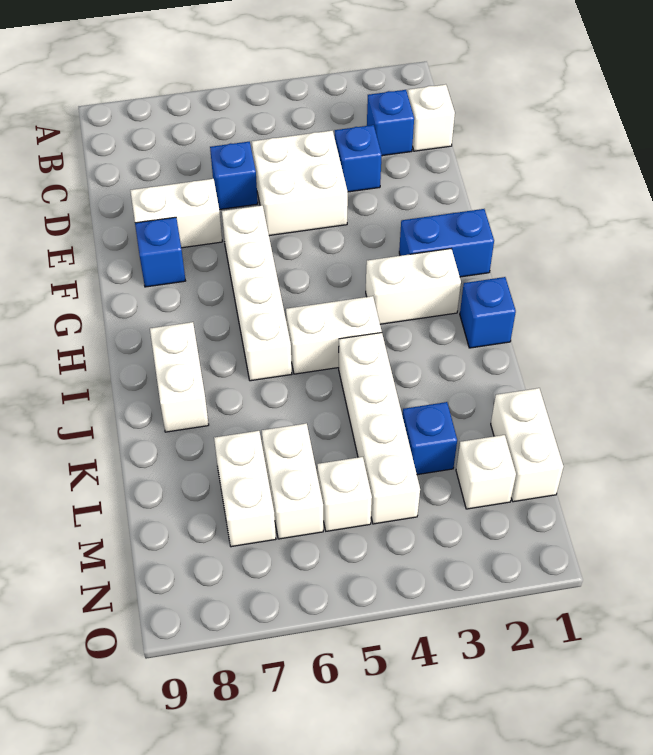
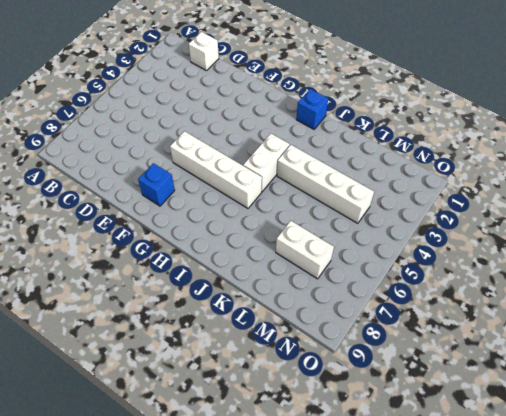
none -> blue 1x1 brick [367,90,414,156]
none -> blue 1x1 brick [335,125,382,192]
none -> white 2x2 brick [252,131,348,236]

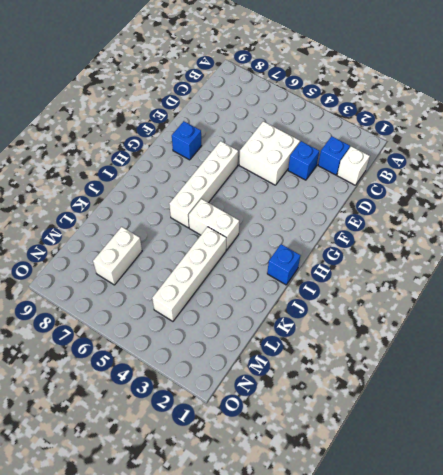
none -> blue 1x1 brick [210,142,258,210]
none -> white 1x2 brick [130,179,222,248]
none -> blue 1x2 brick [399,209,494,277]

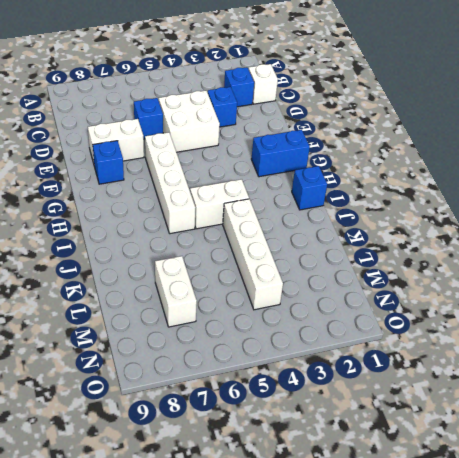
none -> white 1x2 brick [366,249,461,324]
none -> white 1x2 brick [150,322,209,432]
none -> white 1x2 brick [491,388,563,502]

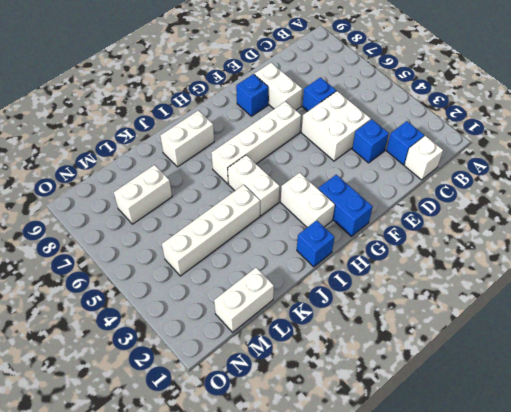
none -> blue 1x1 brick [402,402,457,475]
none -> white 1x2 brick [262,423,323,539]
none -> white 1x1 brick [456,435,516,509]

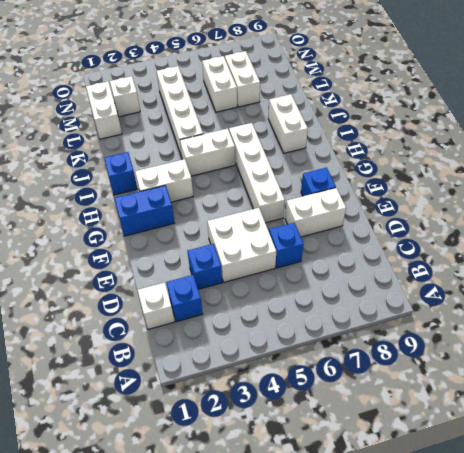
none -> blue 1x1 brick [402,402,457,475]
none -> white 1x1 brick [317,457,372,531]

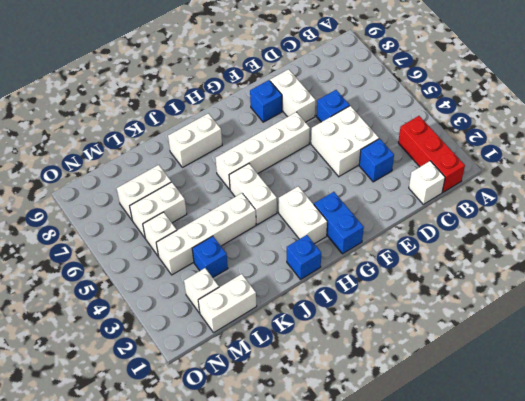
red 1x3 brick [398,116,465,192] -> none
none -> blue 1x1 brick [367,90,414,156]

